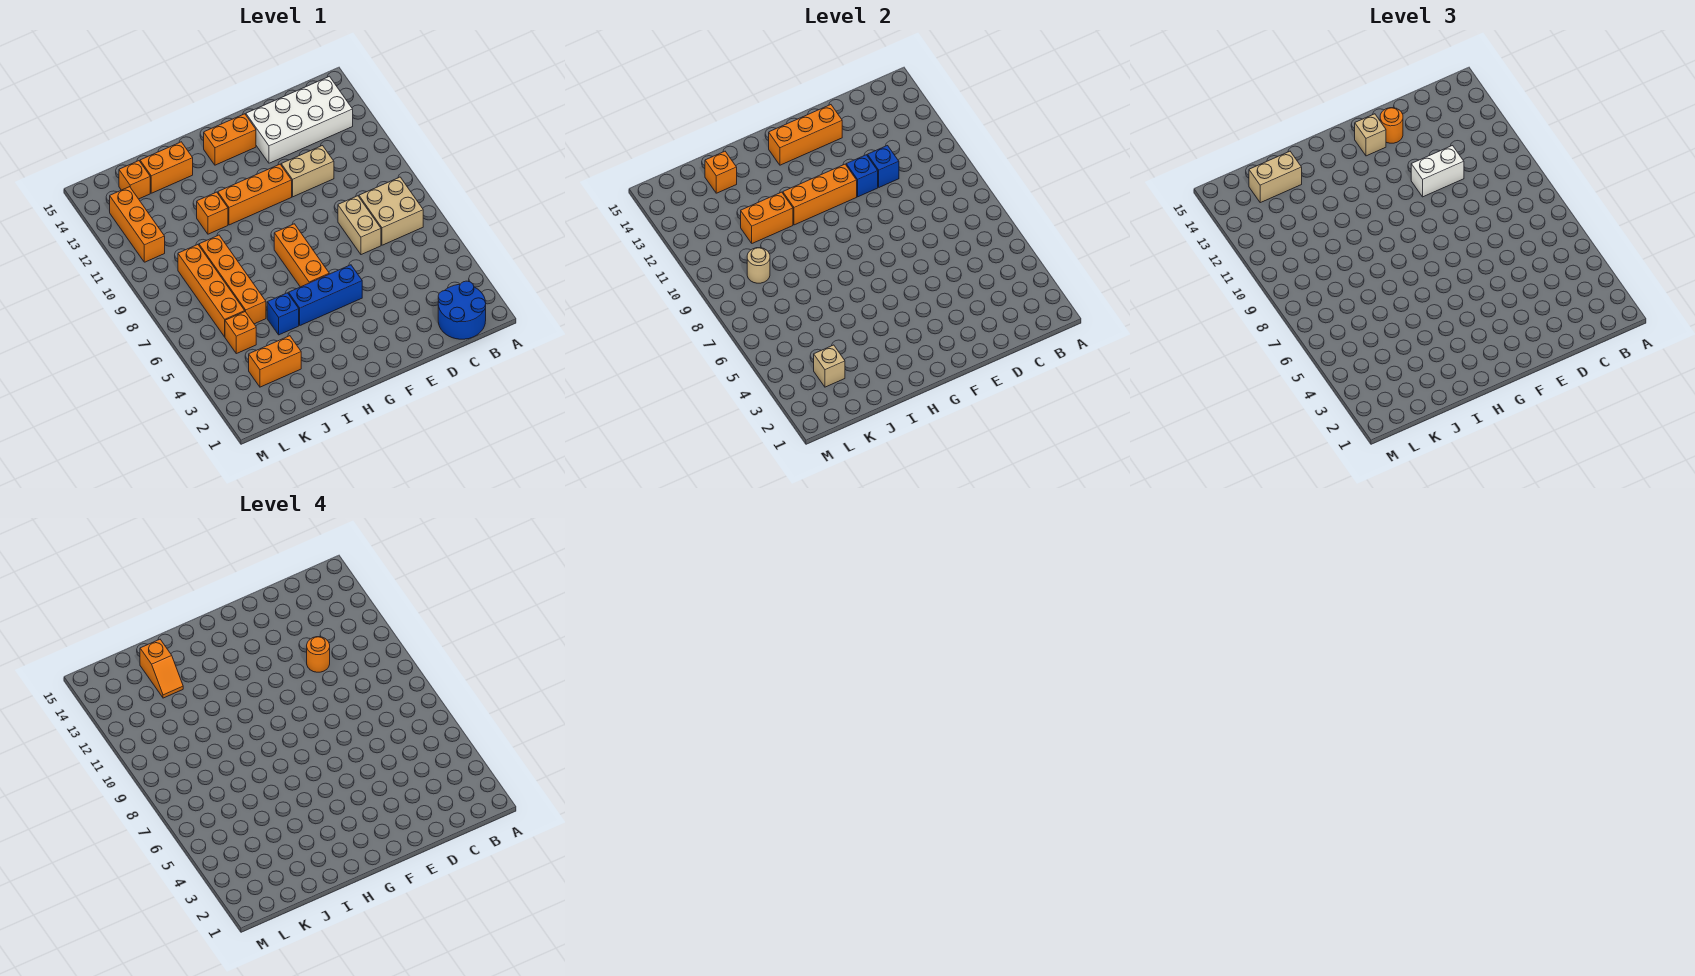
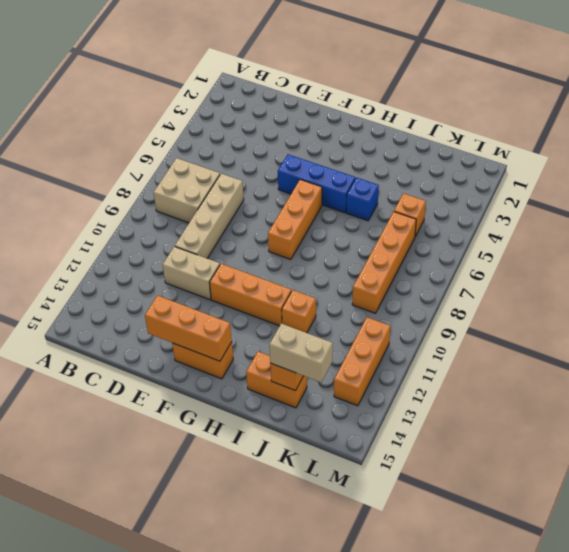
tan 1x4 brick [175,174,244,258] -> tan 1x2 brick [338,196,381,255]
none -> blue 2x2 round brick [438,281,486,339]
none -> white 2x4 brick [246,76,353,163]
none -> orange 1x2 brick [249,336,301,387]
none -> orange 1x4 brick [199,235,266,324]

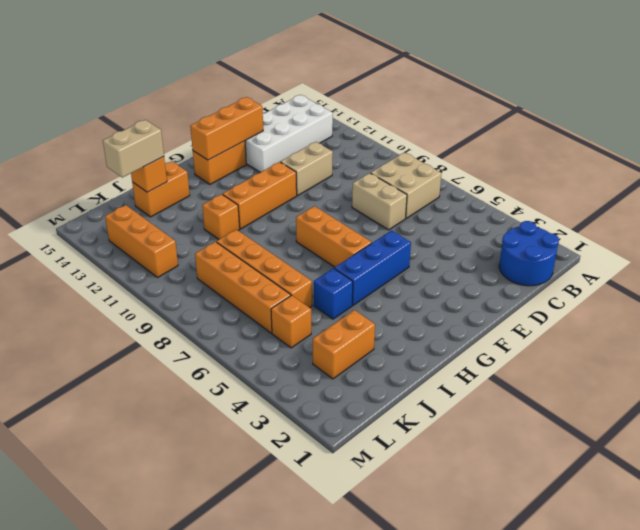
none -> orange 1x1 brick [119,161,150,199]
none -> blue 1x1 brick [867,146,899,187]
none -> blue 1x1 brick [846,155,878,197]
none -> orange 1x3 brick [783,164,857,225]

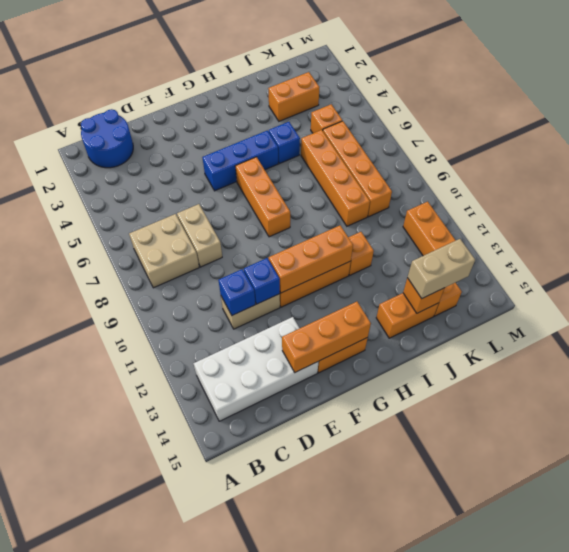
none -> orange 1x2 brick [741,192,793,243]
none -> tan 1x1 brick [814,345,845,387]
none -> tan 1x1 round brick [747,248,770,283]
none -> white 1x2 brick [1411,146,1464,197]

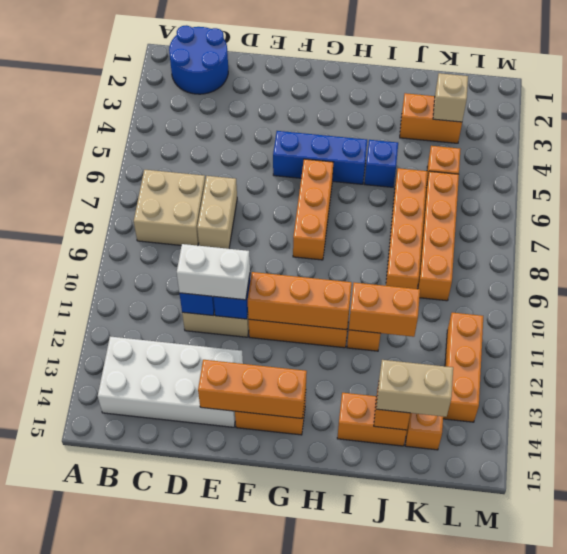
none -> tan 1x1 round brick [747,248,770,283]
none -> orange 1x1 round brick [1380,108,1403,143]
none -> tan 1x1 brick [1355,114,1386,156]
none -> orange 1x1 round brick [307,637,330,672]

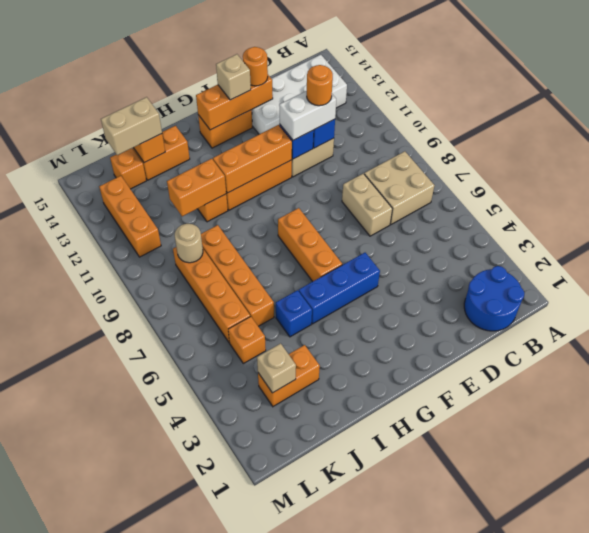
none -> orange 1x2 slope [140,639,183,698]

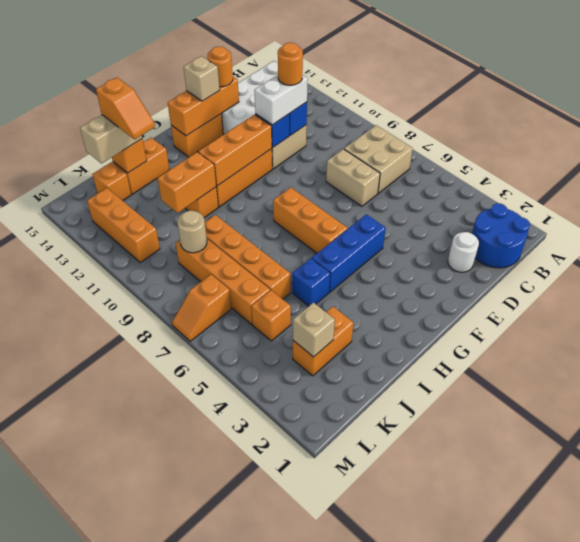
white 1x1 round brick [448,232,479,272] -> none
orange 1x2 slope [172,274,231,341] -> none

